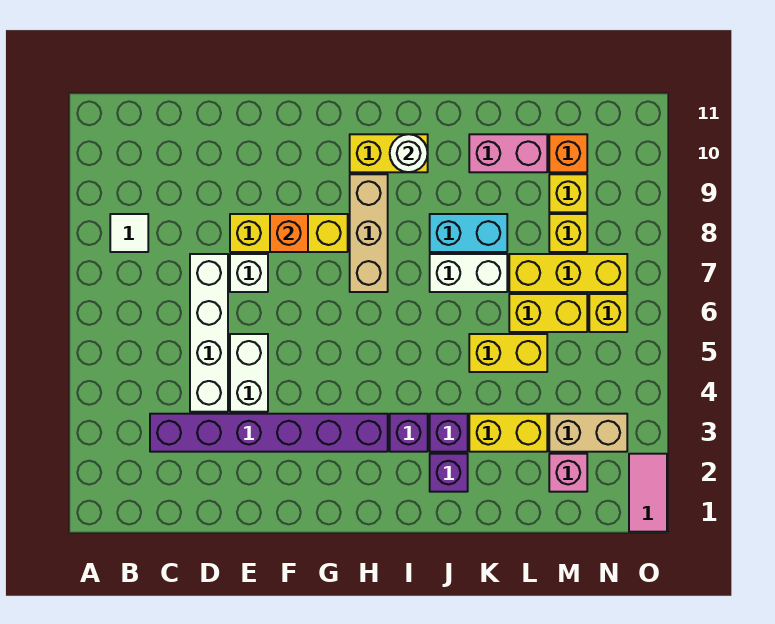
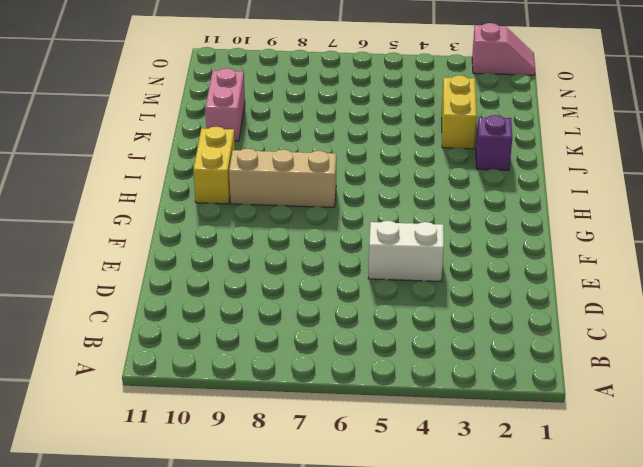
pink 1x2 slope [472,23,535,75] -> pink 1x2 tile [629,454,667,532]
none -> white 1x1 tile [110,214,148,252]
none -> purple 1x6 brick [150,414,388,452]
none -> white 1x4 brick [190,254,228,412]

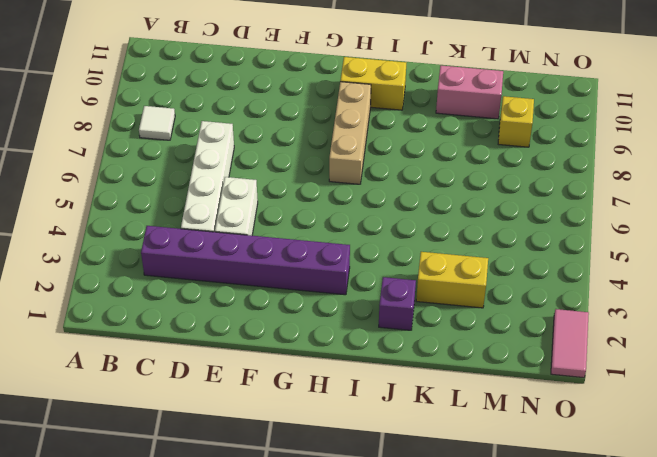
none -> white 1x1 brick [230,254,268,292]
none -> yellow 1x3 brick [230,214,348,252]
none -> purple 1x1 brick [390,414,428,452]

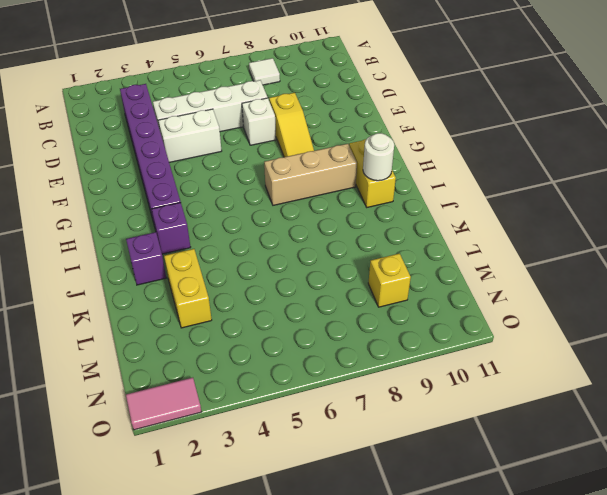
yellow 1x3 slope [269,93,314,157] -> yellow 1x3 brick [230,214,348,252]
none -> purple 1x1 brick [430,414,468,452]
none -> white 1x2 brick [430,254,507,292]
none -> cyan 1x2 brick [430,214,507,252]

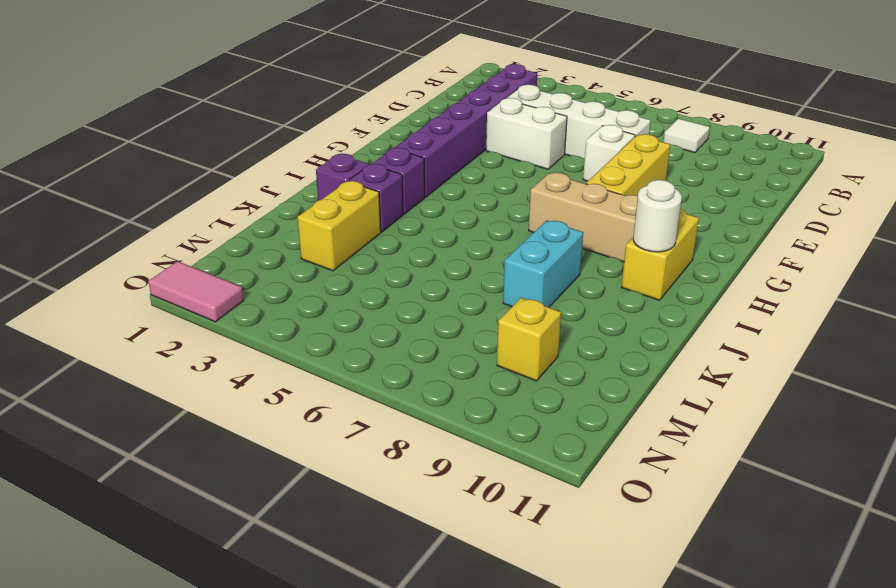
none -> white 1x2 brick [430,254,507,292]
none -> yellow 1x2 brick [469,334,547,372]
none -> pink 1x2 brick [469,134,547,172]

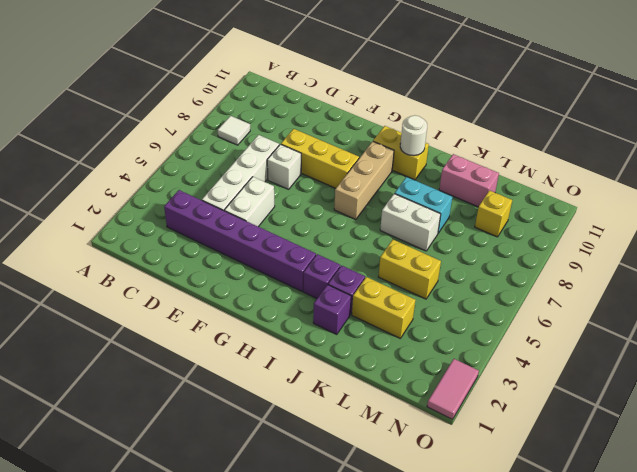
none -> yellow 1x2 brick [509,294,587,332]
none -> yellow 1x3 brick [509,254,627,292]
none -> pink 1x1 brick [549,454,587,492]

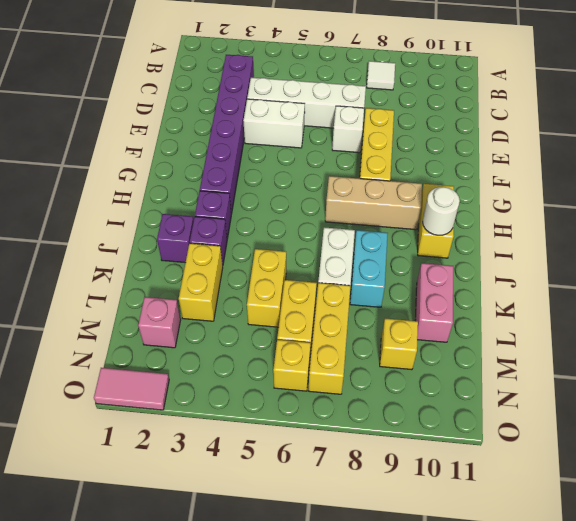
none -> tan 1x2 brick [549,414,627,452]
none -> yellow 1x1 brick [549,214,587,252]
none -> orange 1x1 brick [549,134,587,172]

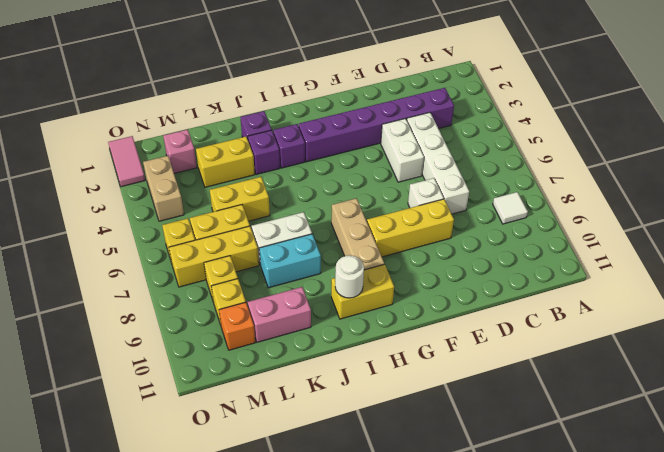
tan 1x2 brick [143,156,184,221] -> tan 1x2 brick turned to [549,414,627,452]
none -> orange 1x1 brick [270,214,308,252]

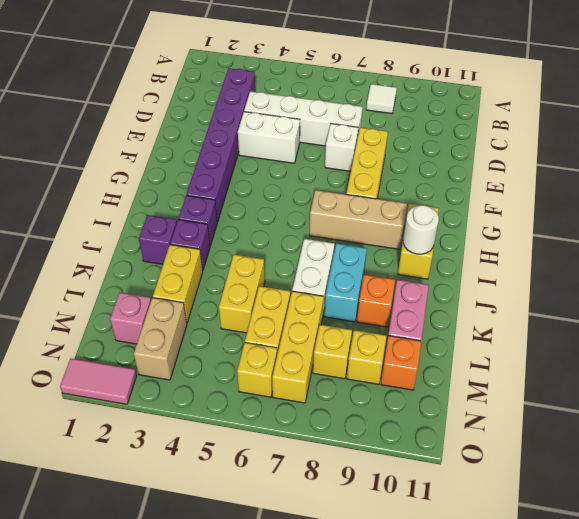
orange 1x1 brick [357,275,395,327] -> orange 1x1 brick moved to [270,214,308,252]

